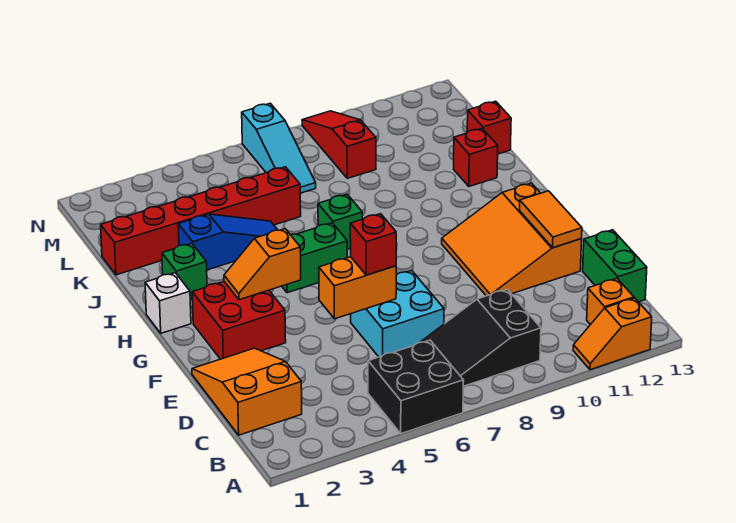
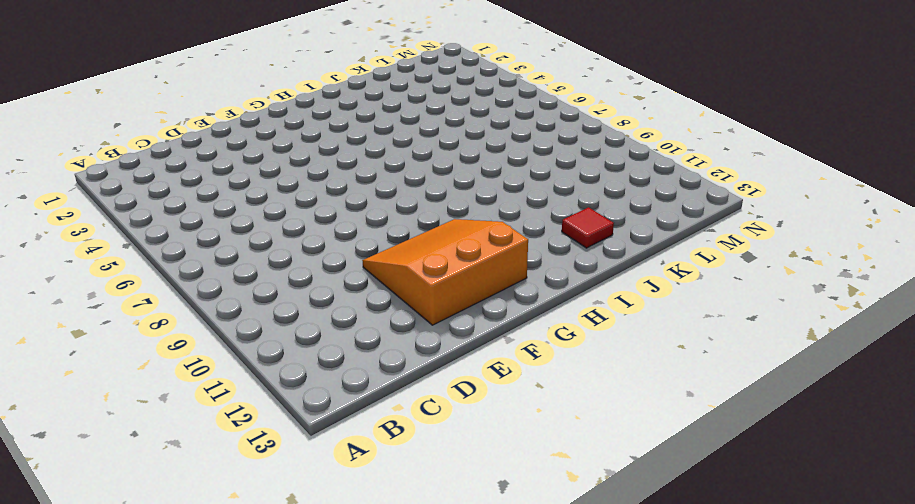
red 1x1 tile [562,207,614,248] -> red 1x1 brick [454,129,498,186]
none -> black 2x2 brick [368,340,464,434]
none -> orange 1x2 slope [573,298,652,370]
none -> black 2x3 slope [421,289,541,386]

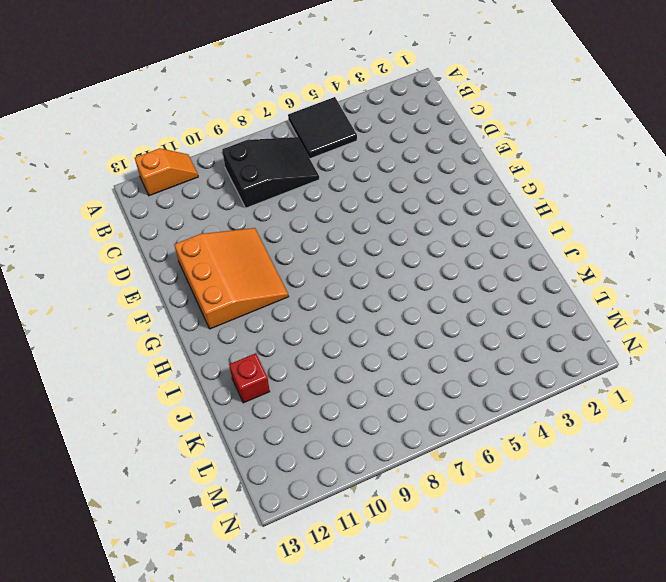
black 2x2 tile [288,97,357,159] -> black 2x2 brick [368,340,464,434]
none -> orange 1x1 brick [587,278,634,325]
none -> orange 2x3 slope [192,348,302,435]
none -> green 1x2 brick [583,230,647,302]

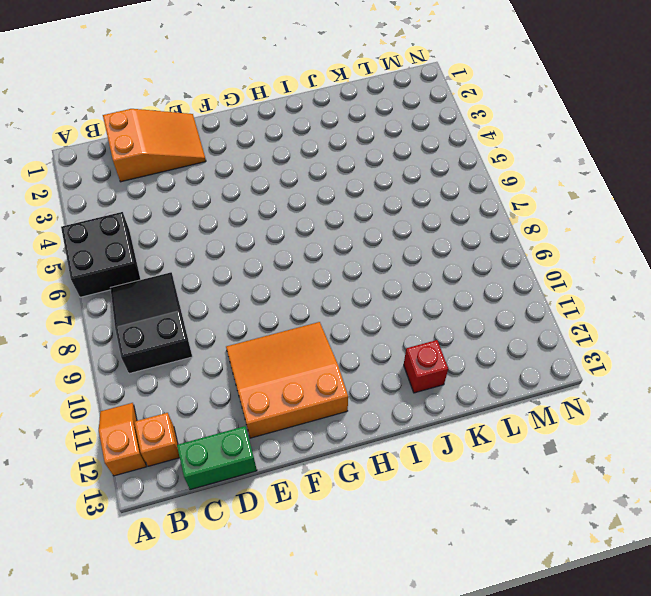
none -> cyan 2x2 brick [351,270,444,357]
none -> red 2x2 brick [192,282,286,359]
none -> white 1x1 brick [145,273,191,333]

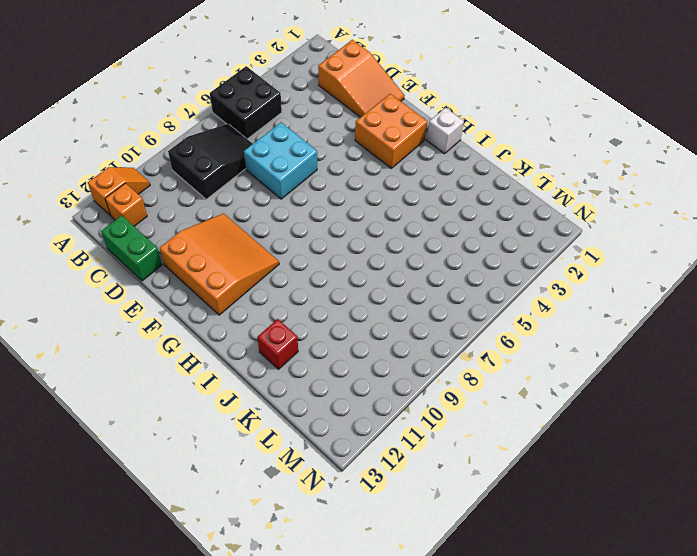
orange 2x2 brick [355,94,427,168] -> red 2x2 brick [192,282,286,359]
none -> green 1x2 brick [282,223,348,293]
none -> green 1x1 brick [162,243,207,299]
none -> green 1x1 brick [318,194,362,249]

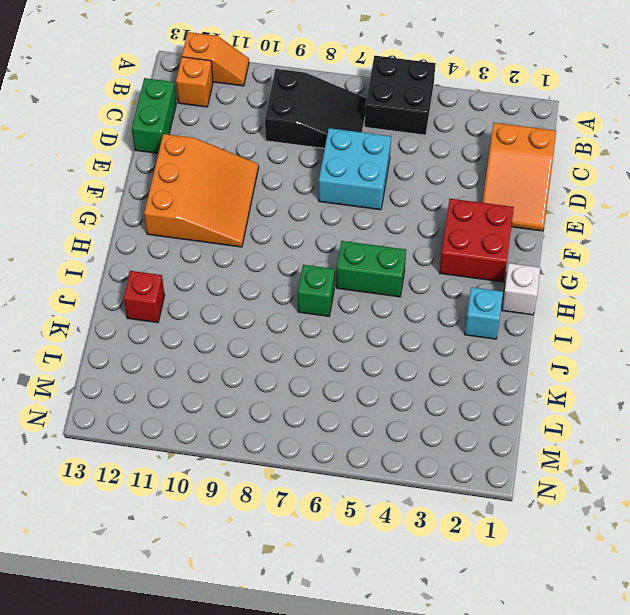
cyan 1x1 brick [465,287,503,339] -> green 1x1 brick [162,243,207,299]
none -> blue 1x3 slope [178,214,277,270]
none -> red 1x6 brick [101,167,301,275]
none -> red 1x1 brick [467,101,511,154]

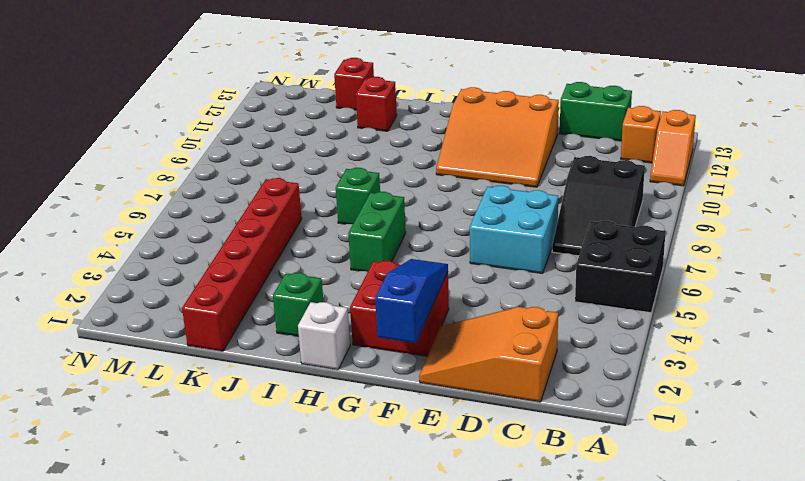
blue 1x3 slope [375,259,448,343] -> blue 1x3 slope moved to [178,214,277,270]
none -> cyan 1x3 slope [242,103,316,193]
none -> red 1x3 slope [302,111,376,178]
none -> orange 1x2 brick [319,257,396,319]

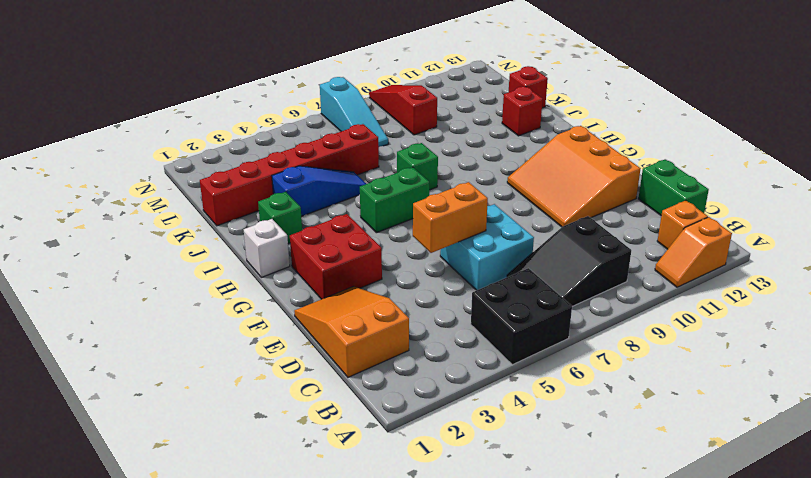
none -> orange 1x2 tile [520,191,582,248]
none -> orange 1x2 slope [224,229,301,300]
none -> red 1x1 brick [350,214,396,275]

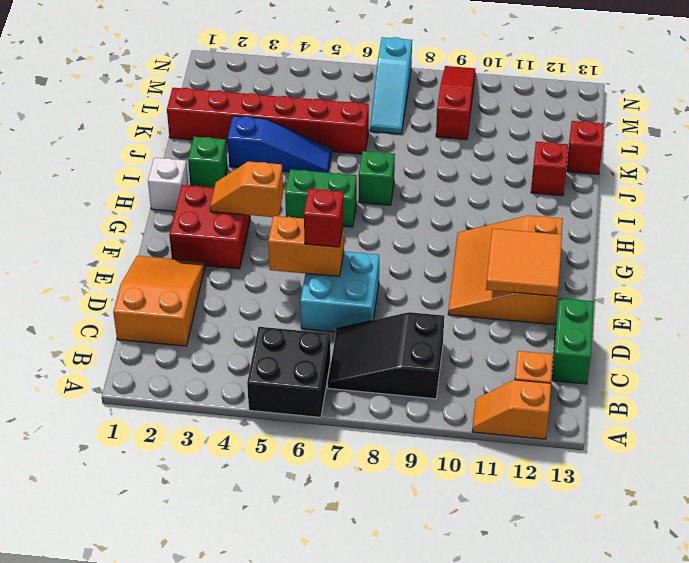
orange 2x2 tile [486,228,562,296] -> orange 1x2 tile [520,191,582,248]

